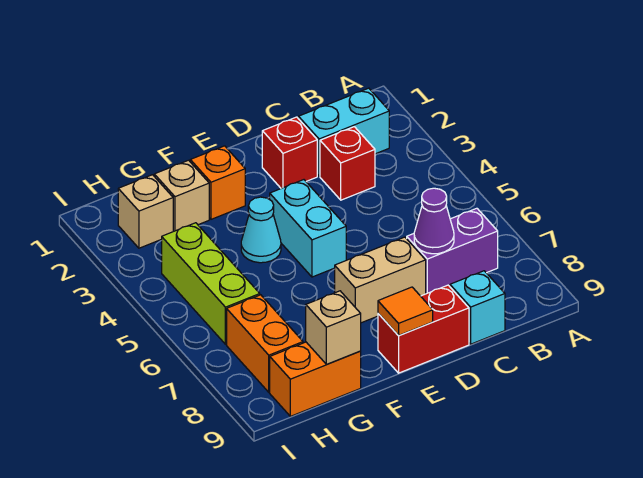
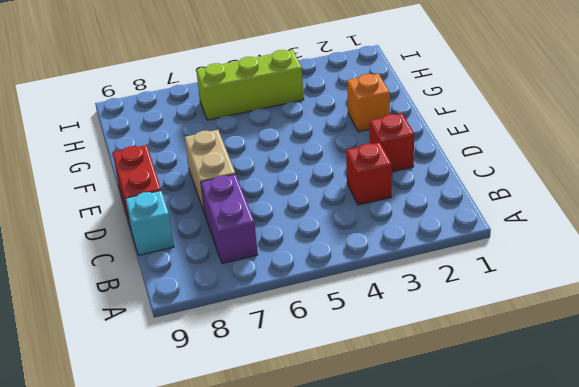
none -> cyan 1x2 brick [298,88,389,176]
none -> cyan 1x2 brick [270,180,346,277]
none -> cyan 1x1 cone [241,197,281,263]

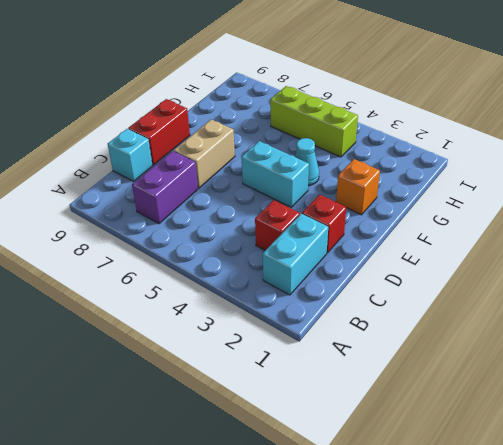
none -> tan 1x1 brick [154,160,209,231]
none -> orange 1x2 brick [270,342,361,416]
none -> tan 1x1 brick [118,175,173,248]

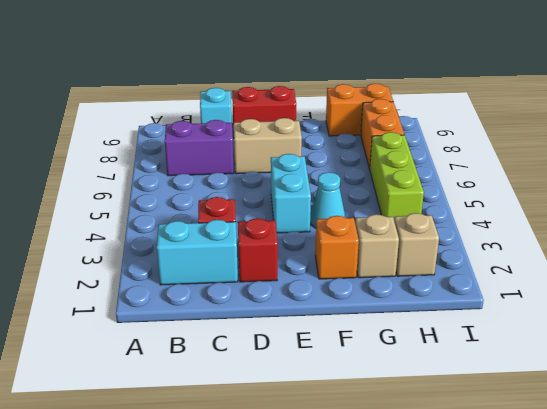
none -> purple 1x1 cone [414,188,454,254]
none -> orange 1x1 tile [378,287,433,336]
none -> tan 1x1 brick [306,291,361,364]

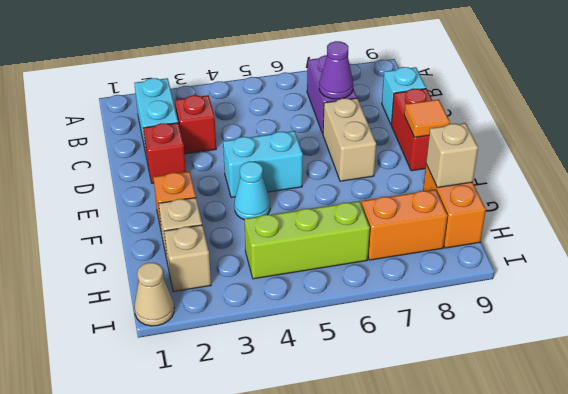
tan 1x1 cone [134,262,174,326] -> none

